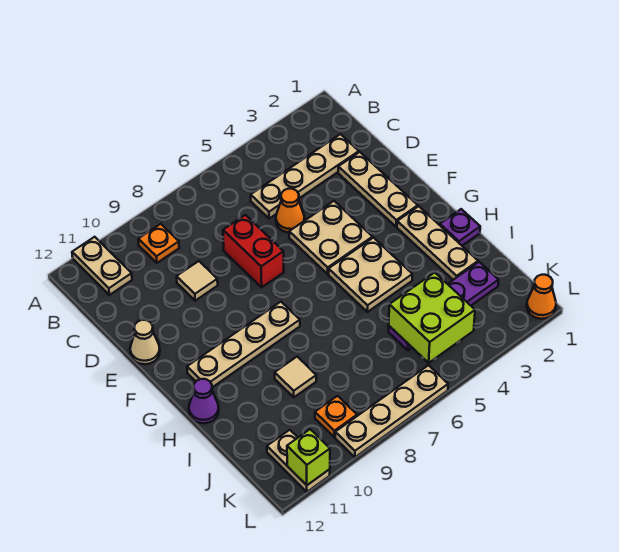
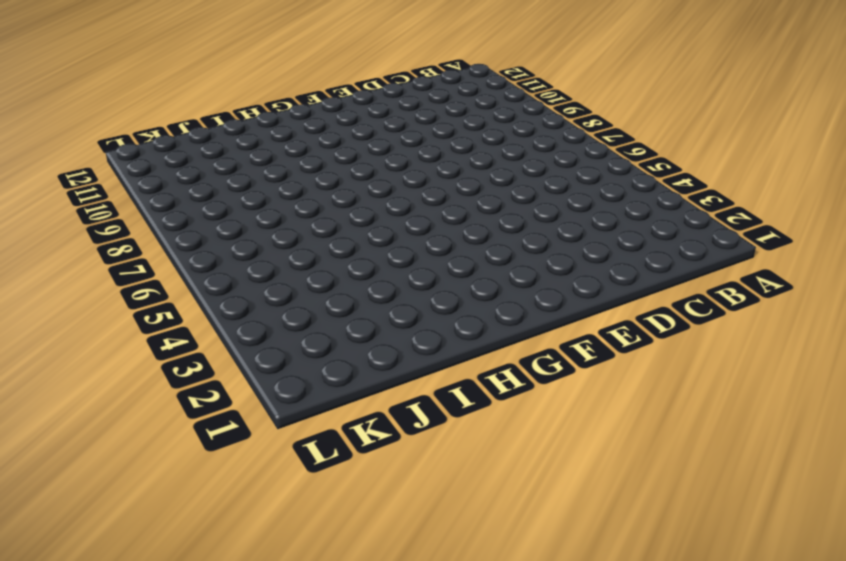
none -> tan 1x2 plate [72,237,132,295]
none -> orange 1x1 plate [138,224,179,263]
none -> tan 1x4 plate [251,134,359,219]

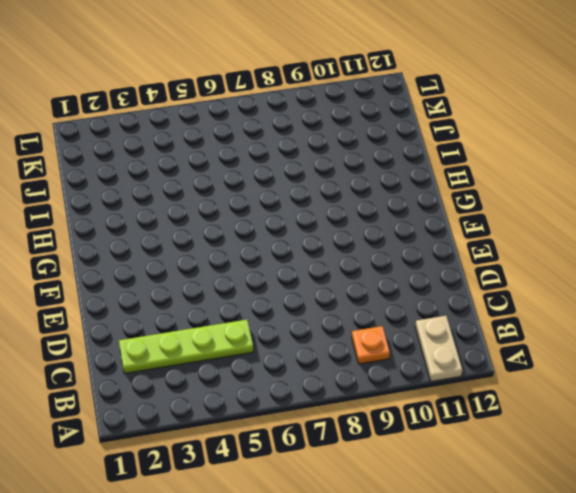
lime 1x4 plate [119,320,253,374] -> tan 1x4 plate [251,134,359,219]
none -> tan 1x3 plate [338,152,418,227]
none -> orange 1x1 cone [276,189,304,232]
none -> red 1x2 brick [223,215,284,287]

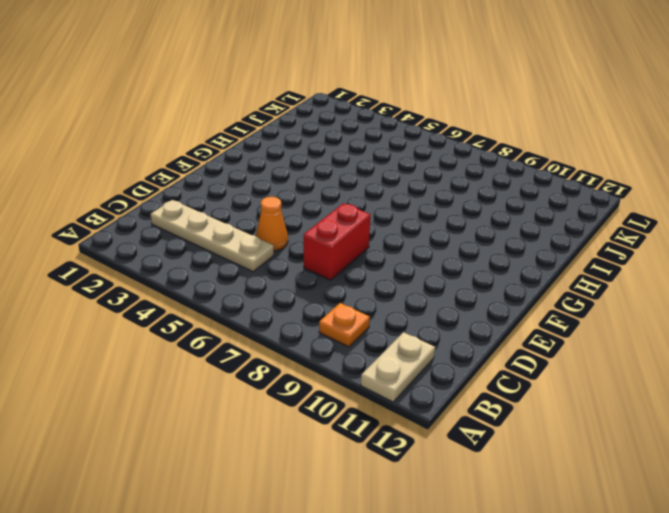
none -> tan 1x3 plate [338,152,418,227]
none -> tan 1x1 tile [177,261,218,301]
none -> tan 2x2 plate [289,201,372,274]

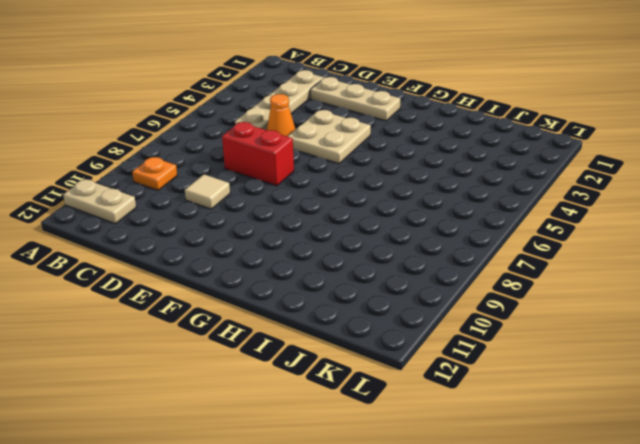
none -> tan 1x1 cone [130,320,160,364]
none -> tan 1x3 plate [397,206,478,280]
none -> tan 2x2 plate [329,238,412,312]

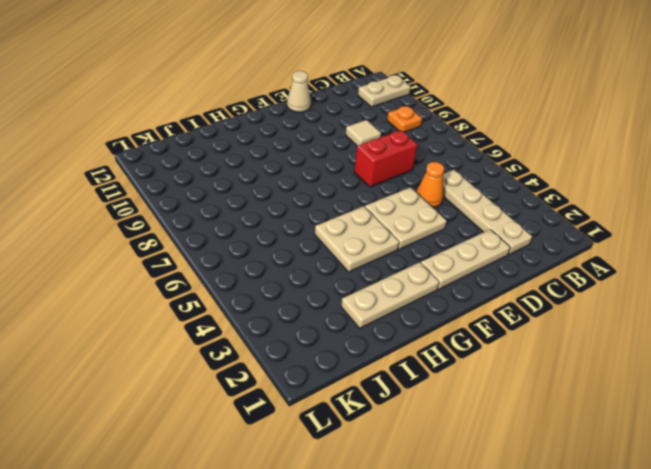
none -> tan 1x4 plate [187,302,300,387]
none -> purple 1x1 plate [440,209,480,246]
none -> purple 1x1 cone [189,379,219,423]

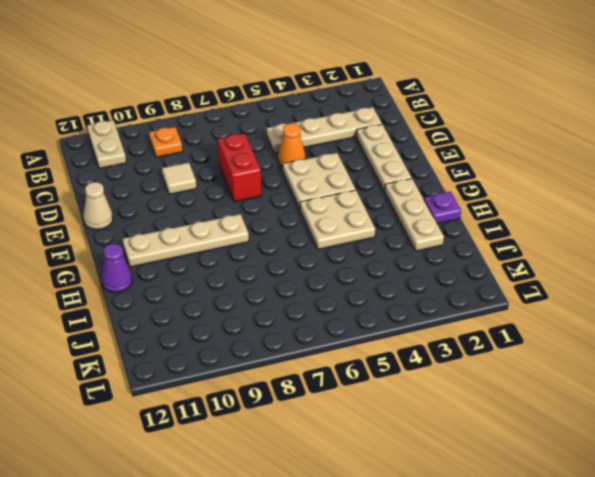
none -> tan 1x1 tile [275,357,316,397]
none -> purple 1x4 plate [389,262,499,350]
none -> orange 1x1 plate [315,396,357,437]

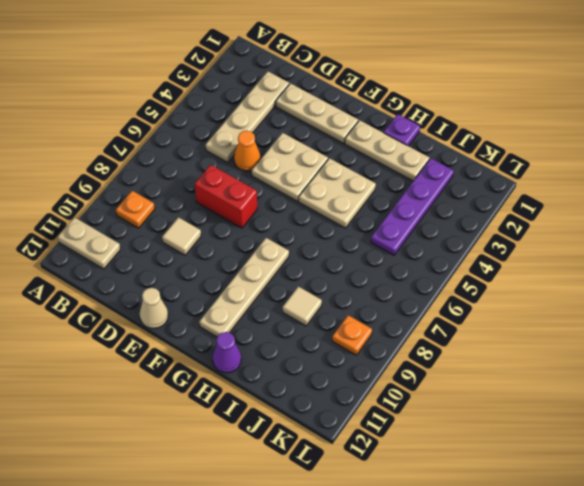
none -> tan 1x2 plate [267,430,330,492]
none -> orange 1x1 cone [527,275,556,319]
none -> tan 1x4 plate [335,365,448,457]

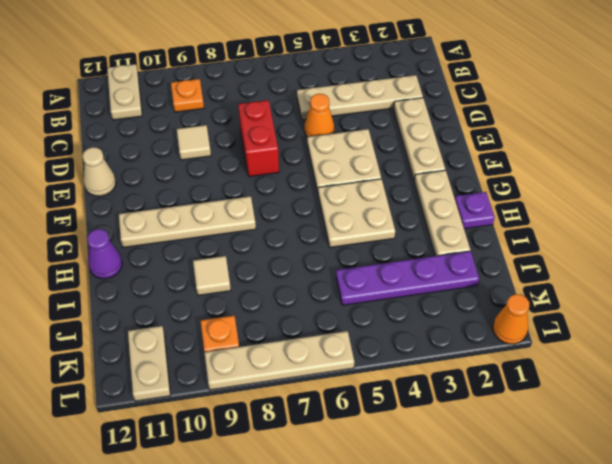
none -> lime 2x2 brick [389,272,475,363]
none -> lime 1x1 brick [287,429,330,485]

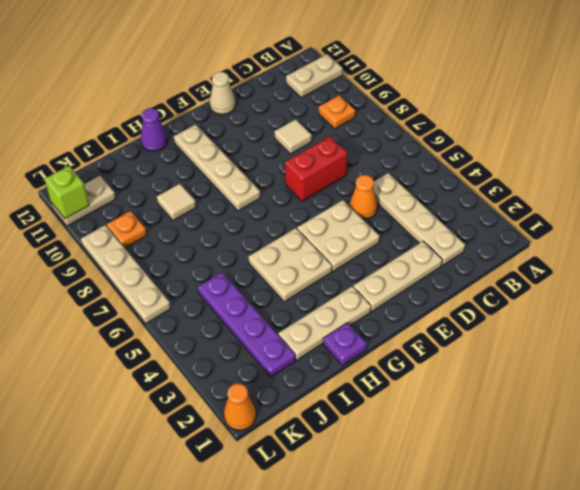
none -> lime 2x2 brick [389,272,475,363]

